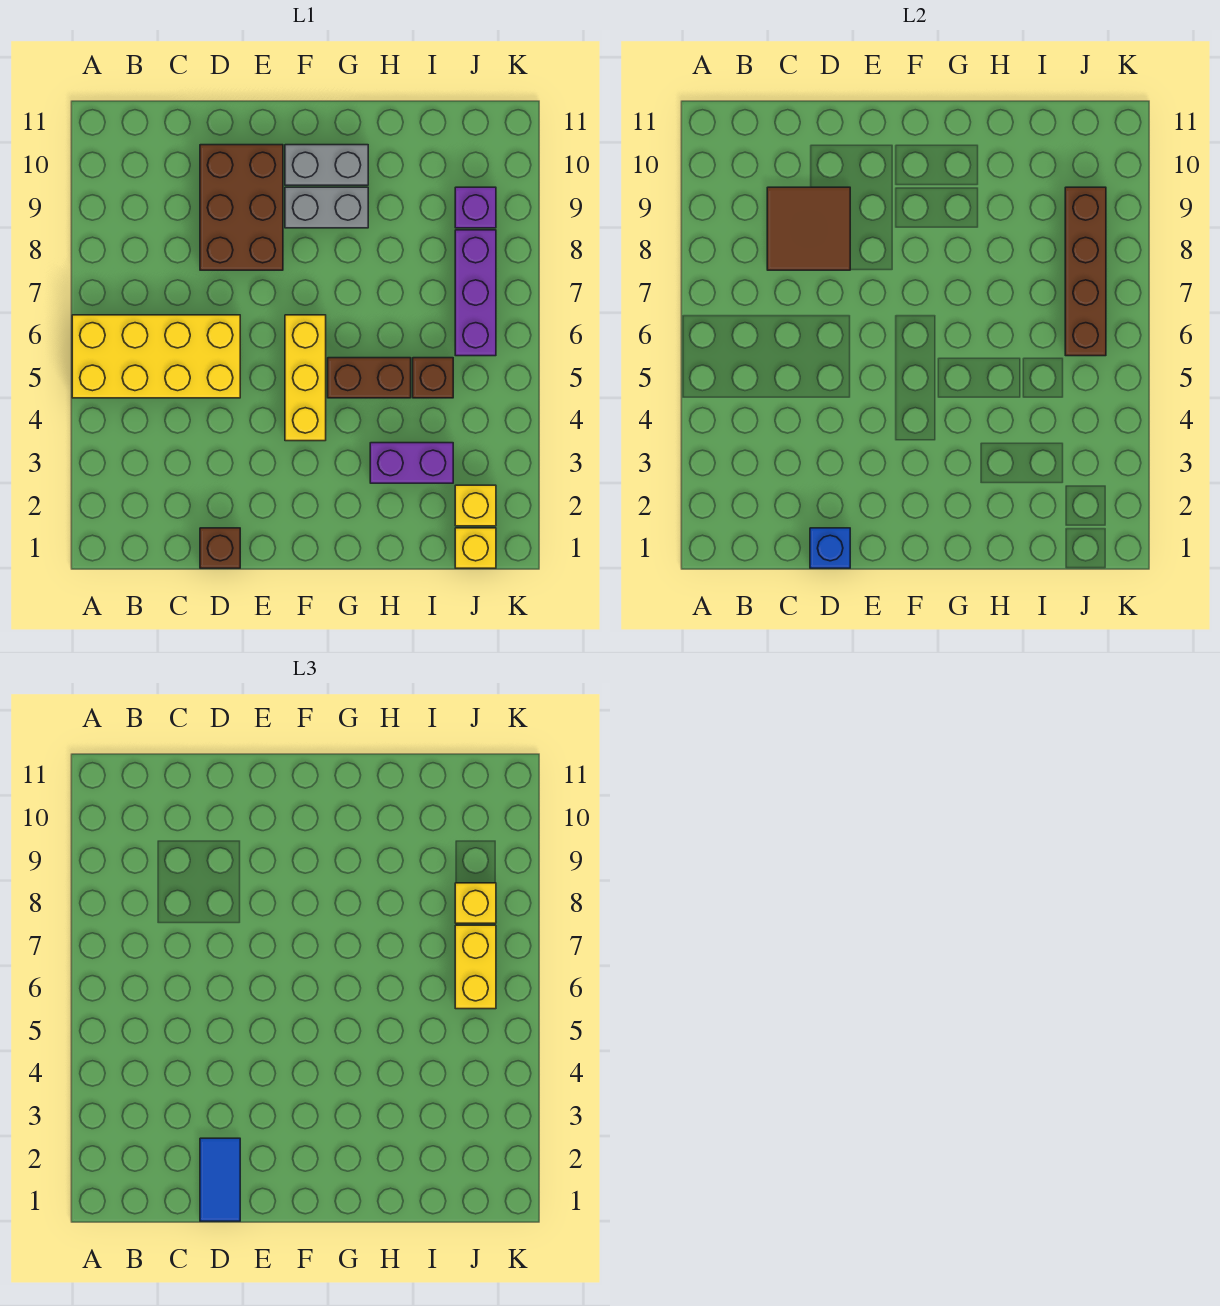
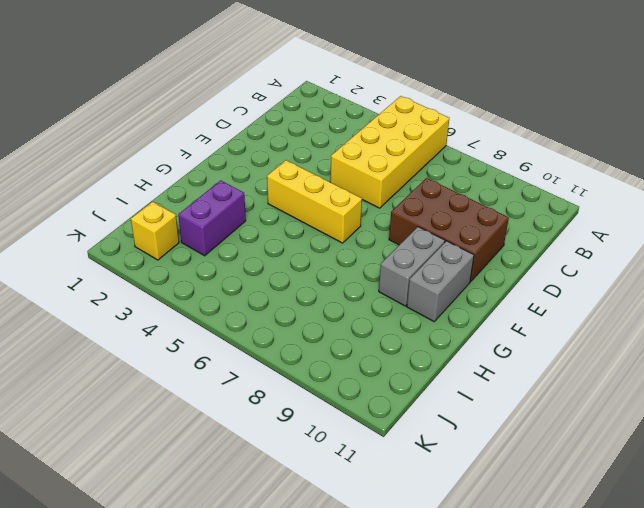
none -> brown 1x1 brick [200,528,240,568]
none -> brown 1x2 brick [328,358,411,398]
none -> brown 1x1 brick [413,358,453,398]

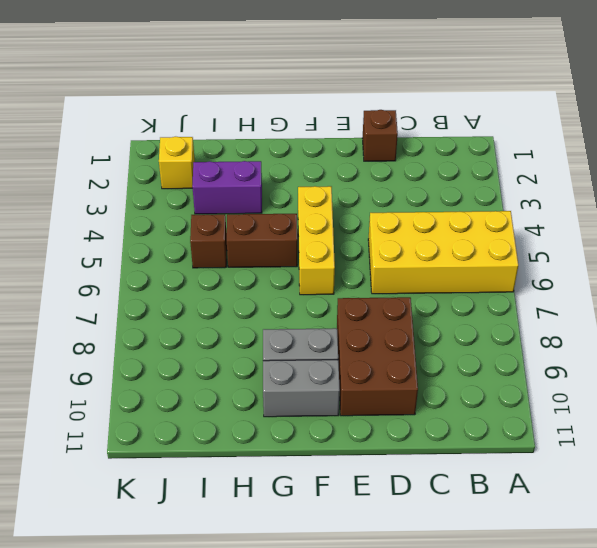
none -> yellow 1x1 brick [455,528,496,568]
none -> purple 1x3 brick [455,230,496,356]
none -> purple 1x1 brick [455,187,496,228]

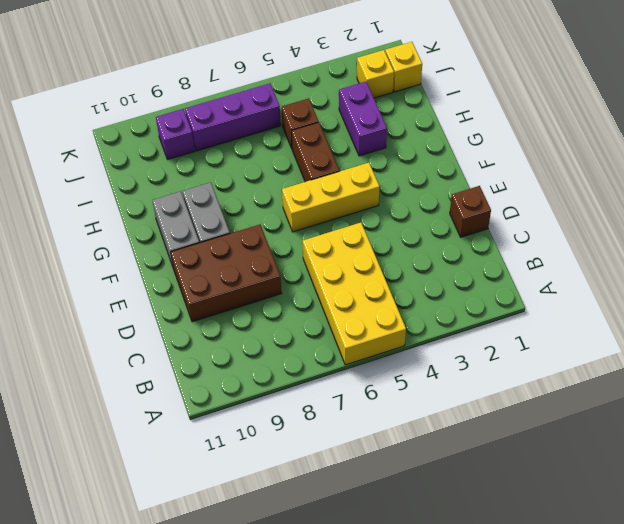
none -> brown 2x2 tile [767,187,850,270]
none -> blue 1x1 brick [810,528,850,568]
none -> brown 1x4 brick [1065,187,1106,356]

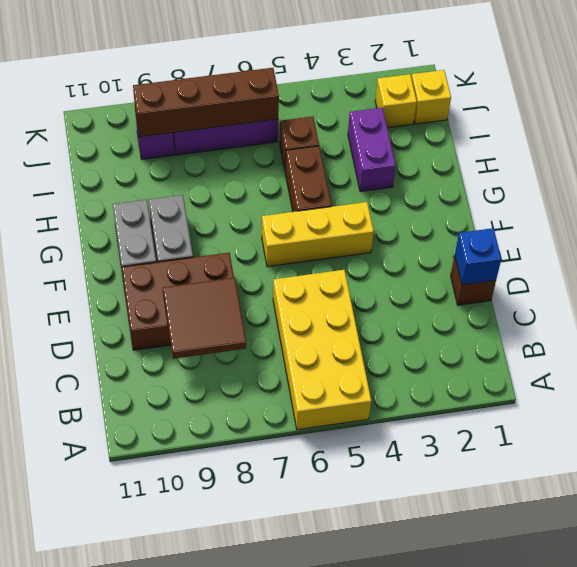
none -> blue 1x2 tile [200,1138,240,1221]
none -> yellow 1x2 brick [455,925,496,1009]
none -> yellow 1x1 brick [455,883,496,923]

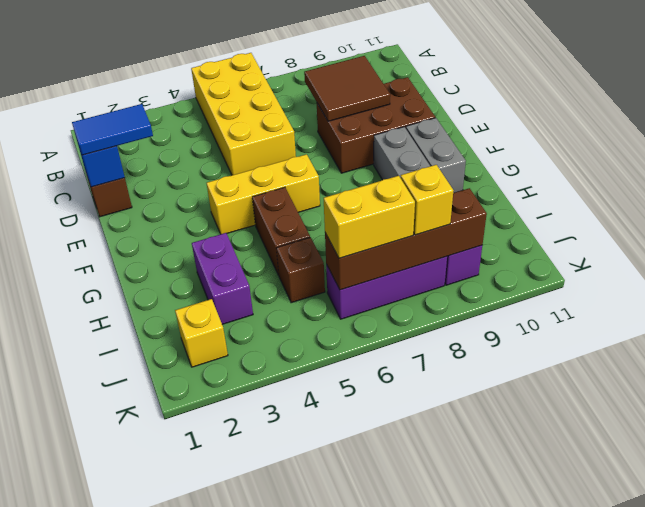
none -> yellow 1x1 brick [455,528,496,568]

